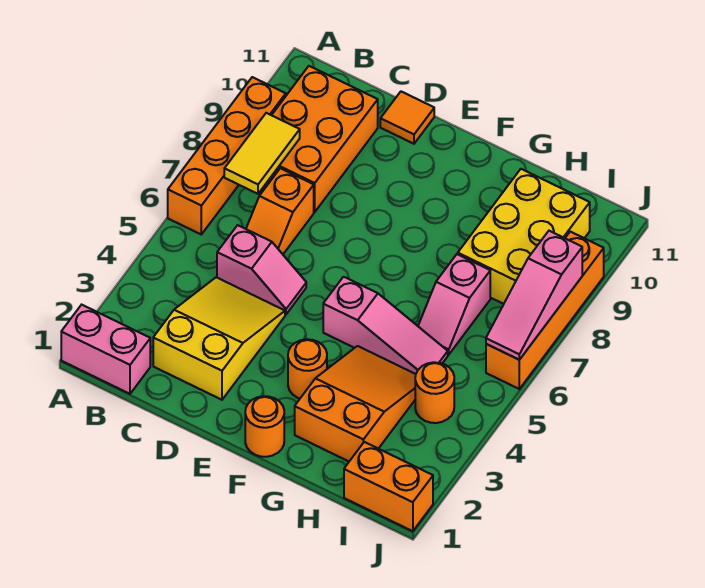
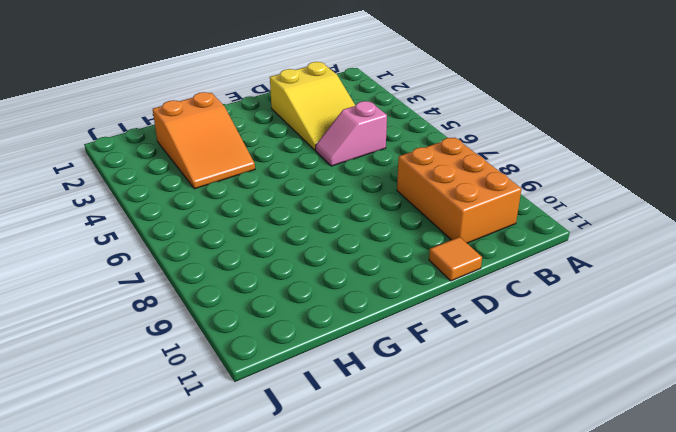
none -> pink 1x2 brick [61,305,150,394]
none -> orange 1x4 brick [168,77,286,234]
none -> orange 1x2 slope [246,168,314,254]

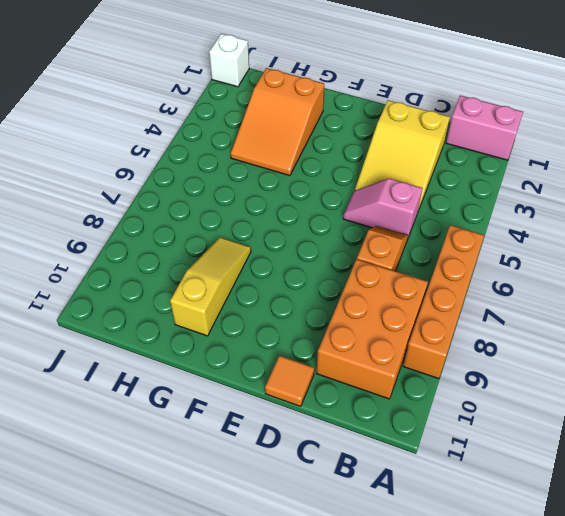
yellow 1x3 slope [170,237,251,336] -> none
white 1x1 brick [209,34,249,87] -> orange 1x2 brick [344,442,433,531]
none -> orange 1x1 round brick [245,396,284,457]
none -> orange 1x1 round brick [288,339,327,398]
none -> pink 1x3 slope [323,277,448,374]

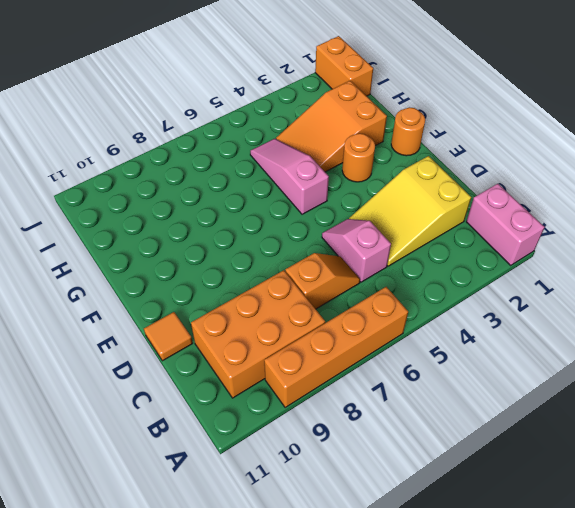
none -> pink 1x2 slope [418,254,490,355]
none -> yellow 2x3 brick [458,169,590,304]
none -> orange 1x1 round brick [415,362,454,423]

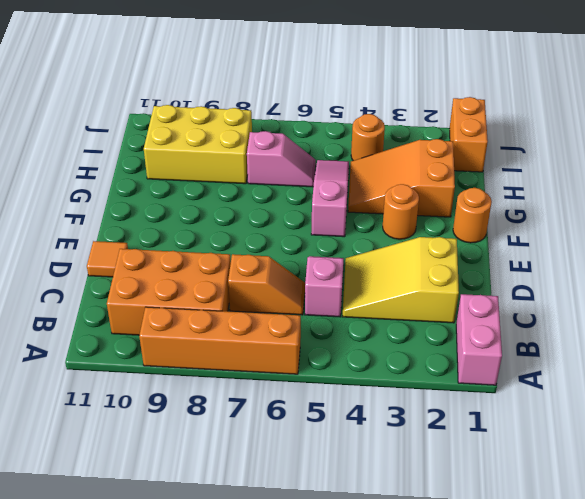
none -> orange 1x4 brick [486,232,604,389]
none -> yellow 1x2 tile [224,113,300,194]
none -> pink 1x3 slope [486,231,582,360]

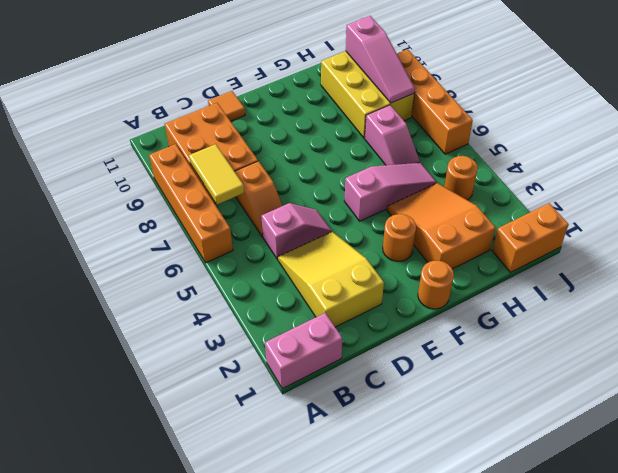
pink 1x3 slope [346,16,415,103] -> pink 1x3 slope moved to [486,231,582,360]

